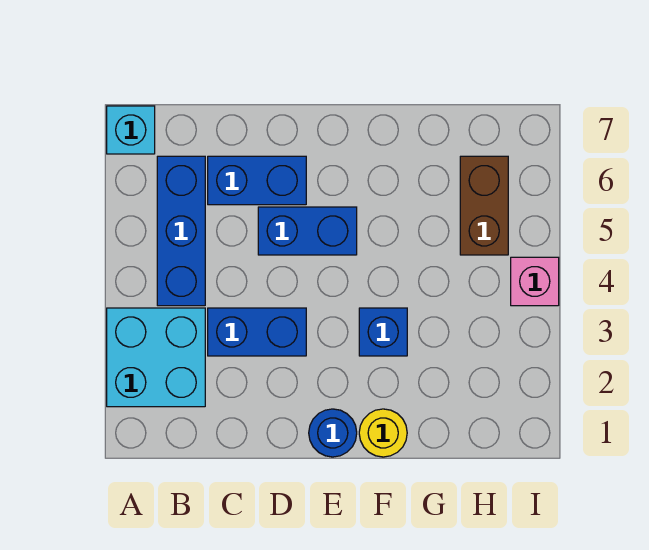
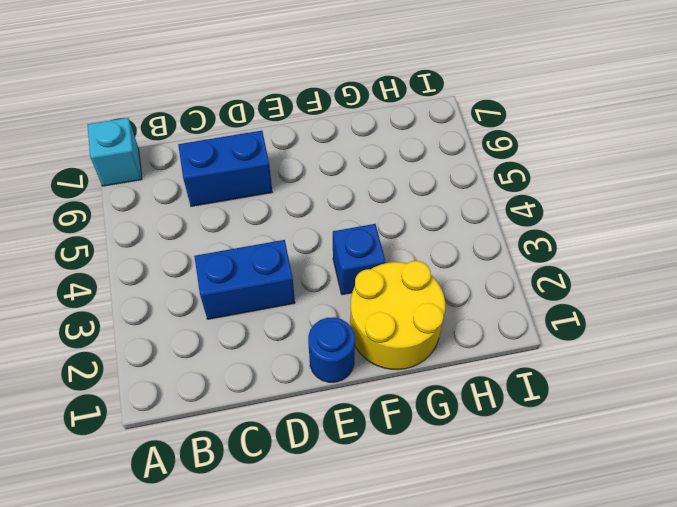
yellow 2x2 round brick [350,261,445,370] -> yellow 1x1 round brick [359,409,407,457]
none -> cyan 2x2 brick [107,308,205,407]
none -> blue 1x3 brick [157,156,205,306]

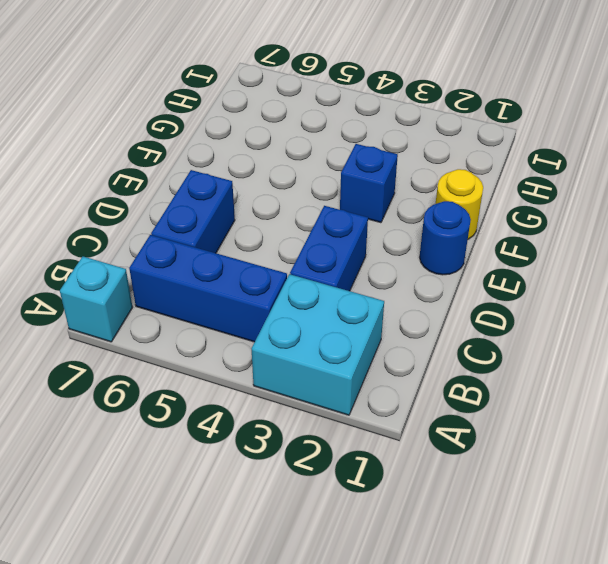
none -> blue 1x2 brick [258,207,357,255]
none -> brown 1x2 brick [460,156,508,255]

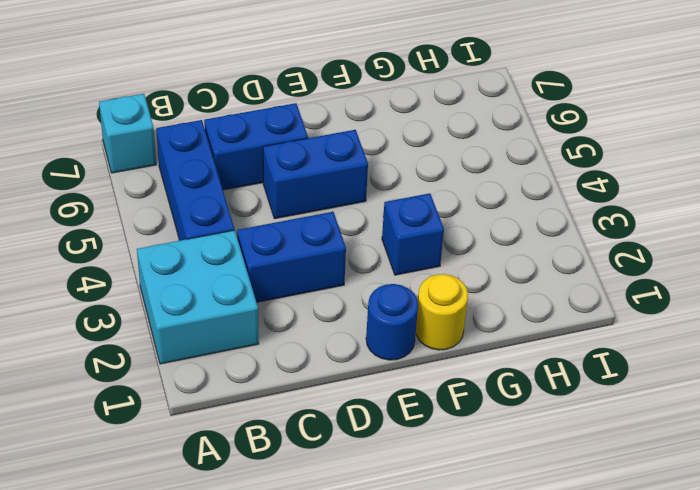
none -> brown 1x2 brick [460,156,508,255]
none -> pink 1x1 brick [511,257,559,306]

